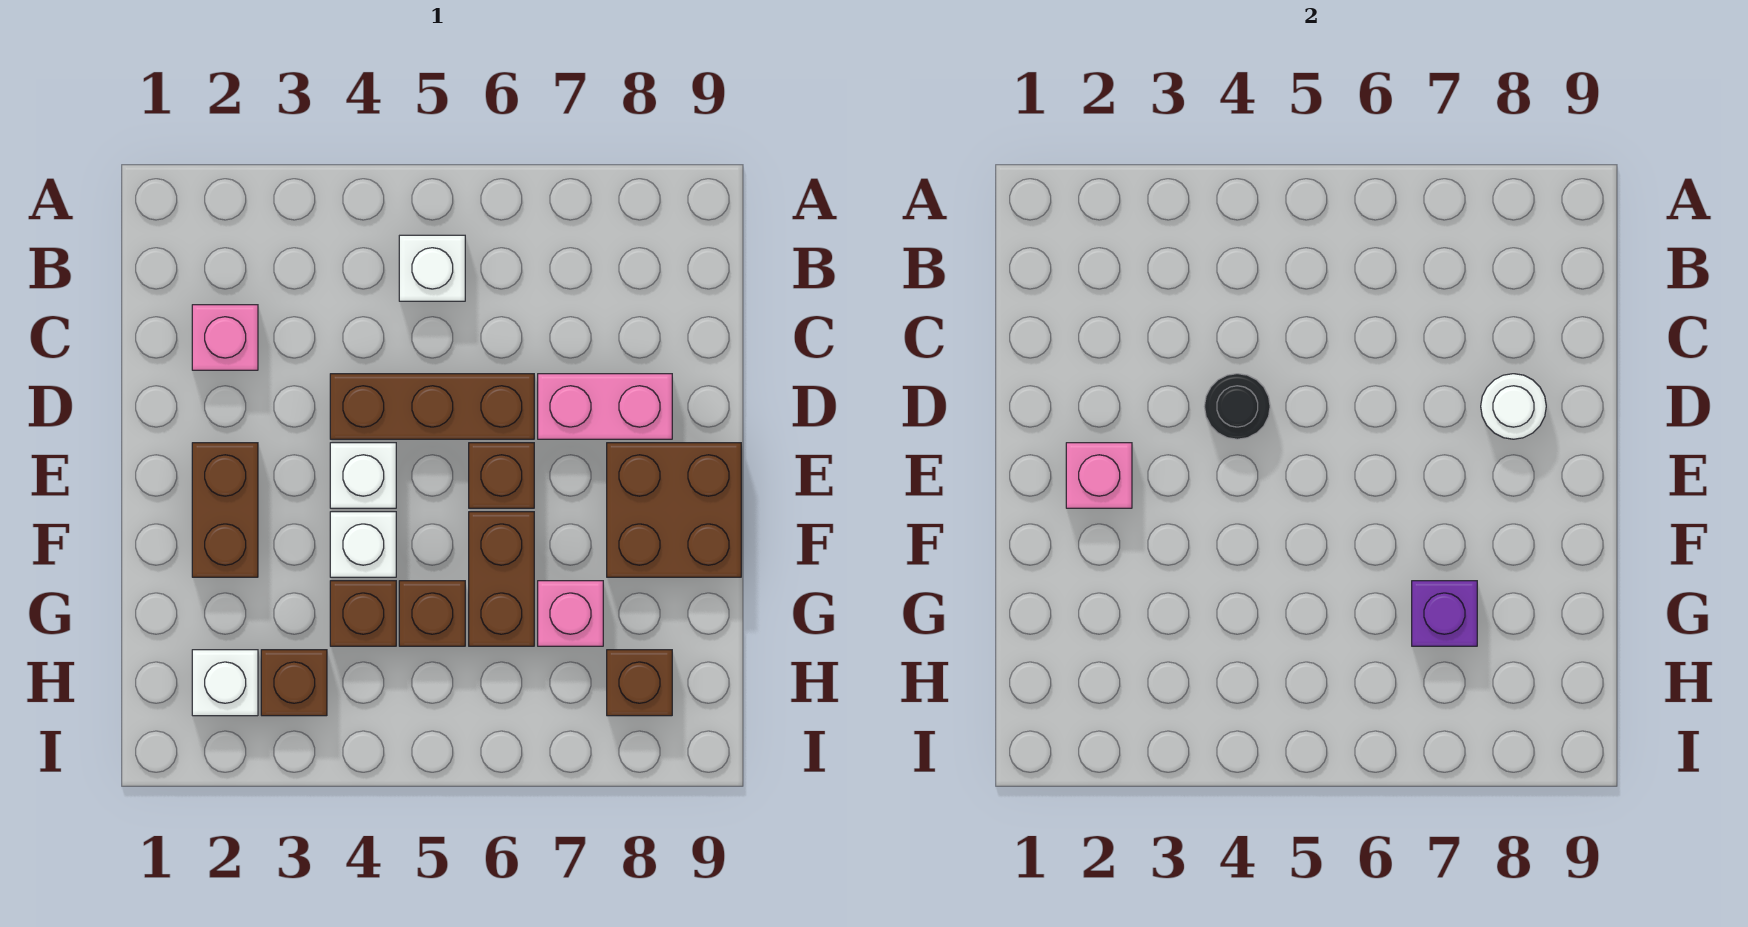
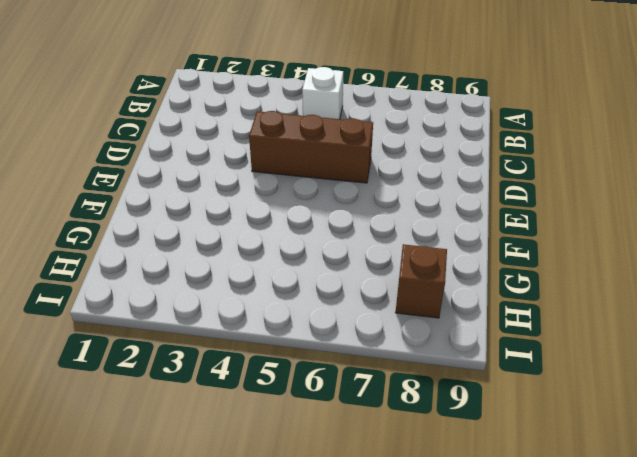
none -> pink 1x1 brick [192,305,258,370]
none -> pink 1x2 brick [538,374,672,439]
none -> brown 1x2 brick [192,443,258,577]

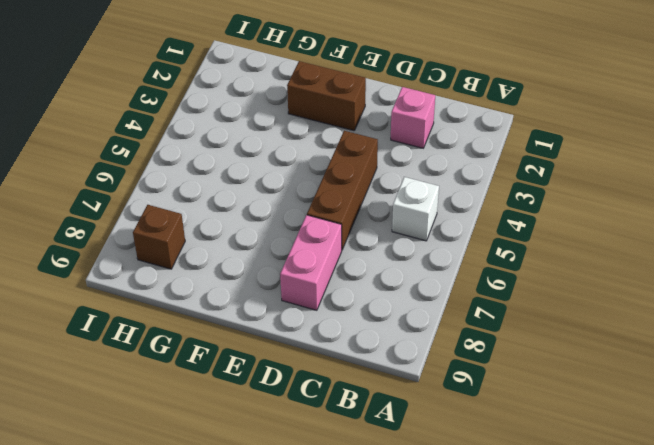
none -> white 1x1 brick [330,443,396,508]
none -> brown 1x1 brick [469,443,534,508]
none -> brown 2x2 brick [607,443,741,577]

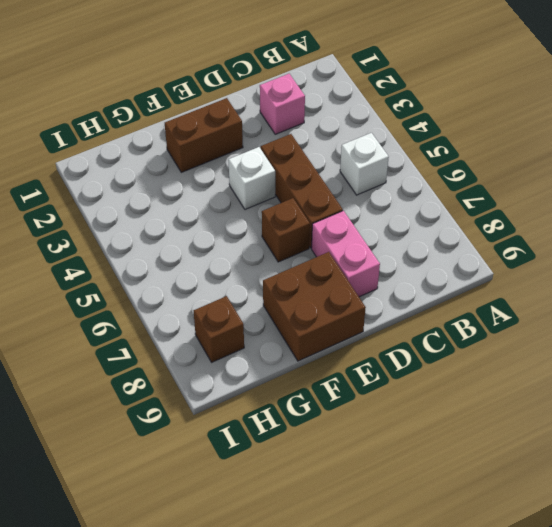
none -> white 1x1 brick [330,512,396,577]
none -> brown 1x2 brick [469,512,534,646]
none -> brown 1x1 brick [330,581,396,646]

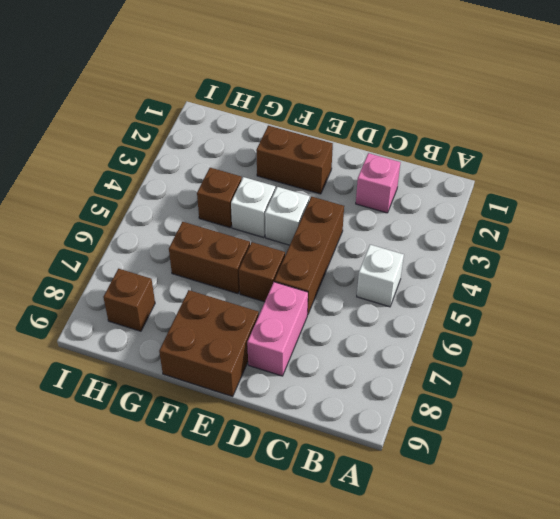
none -> brown 1x1 brick [399,581,465,646]
none -> pink 1x1 brick [538,581,603,646]
none -> white 1x1 brick [192,650,258,716]

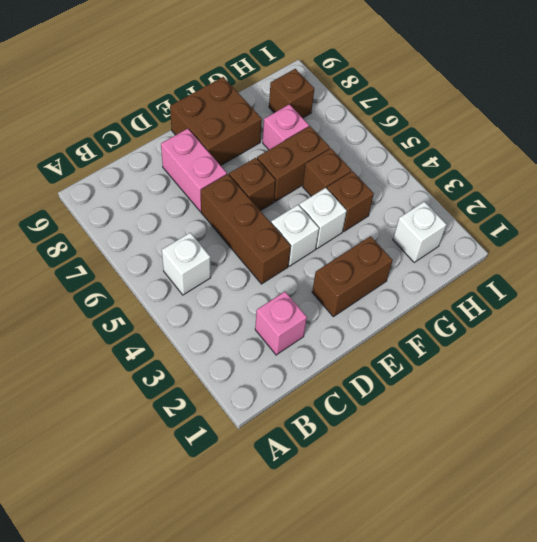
none -> brown 1x1 brick [261,650,327,716]
none -> black 1x1 round brick [1204,374,1270,439]
none -> white 1x1 round brick [1481,374,1546,439]

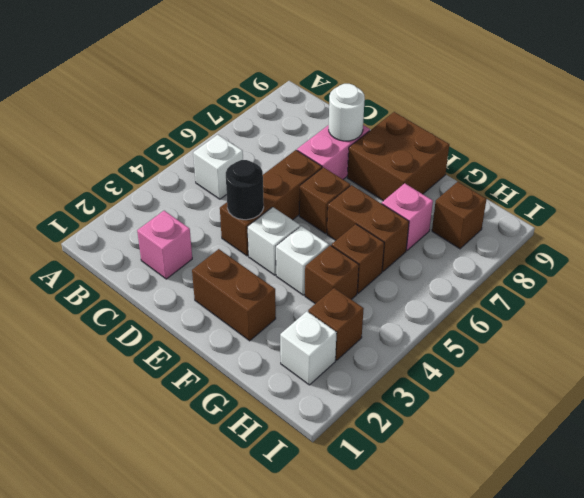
none -> pink 1x1 brick [1066,443,1132,508]
none -> purple 1x1 brick [1412,581,1477,646]

